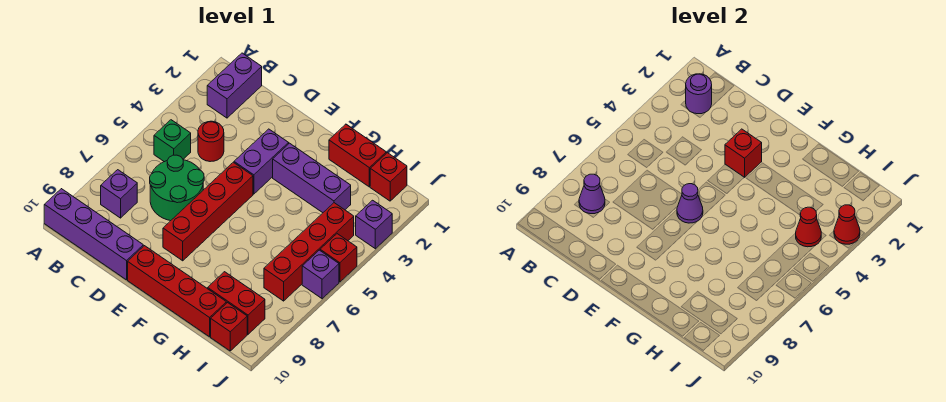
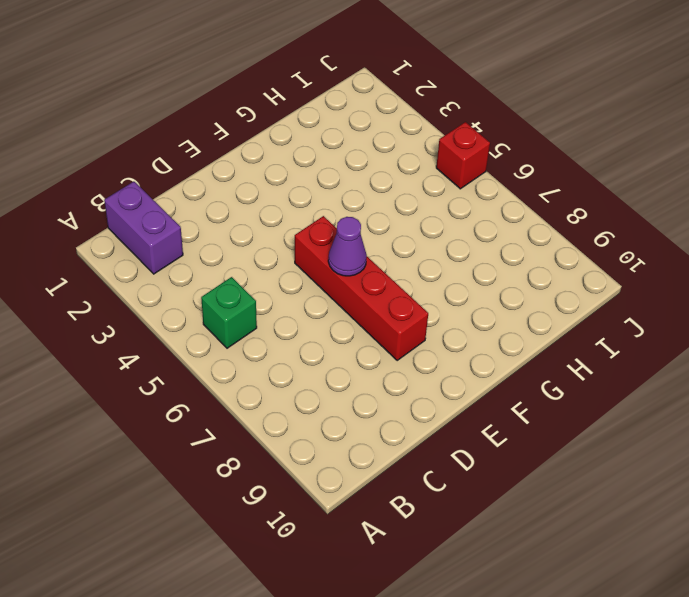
none -> purple 1x4 brick [44,189,143,280]
none -> purple 1x1 brick [101,170,137,218]
none -> red 1x1 round brick [198,121,224,162]

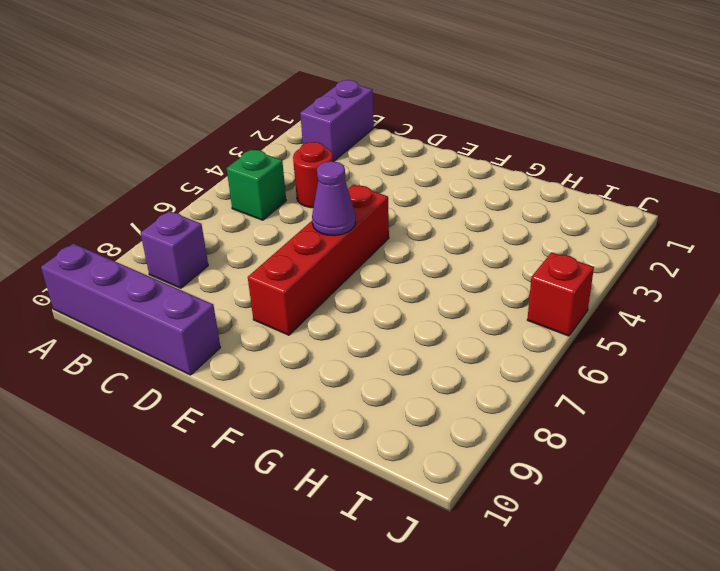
none -> green 2x2 round brick [150,155,204,221]
none -> purple 1x2 brick [234,129,289,194]
none -> red 1x4 brick [128,246,226,337]

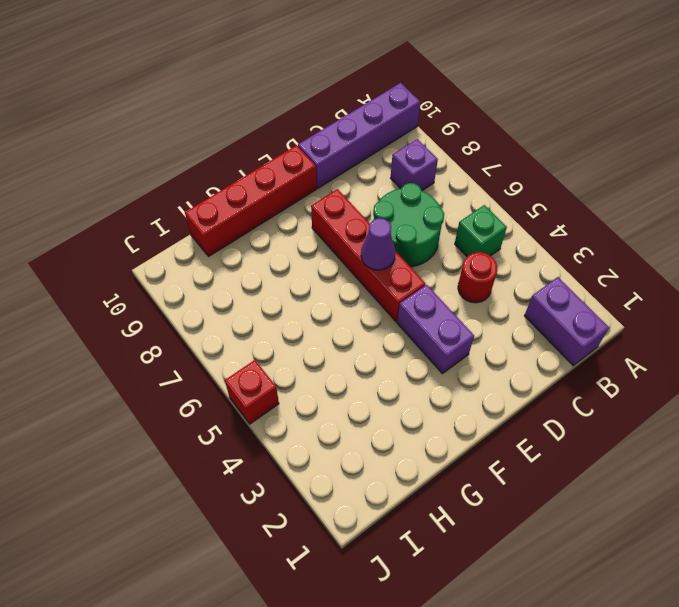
none -> purple 1x3 brick [273,143,351,213]
none -> red 1x2 brick [329,124,386,187]
none -> red 1x2 brick [208,272,265,334]

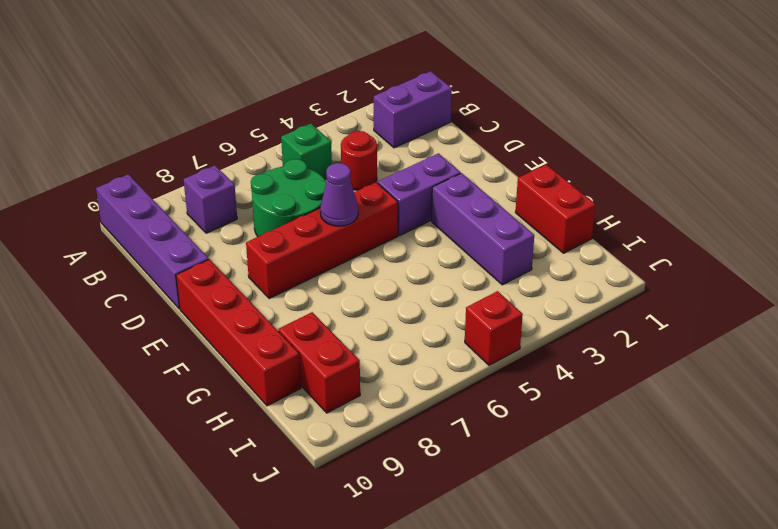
none -> red 1x1 brick [370,153,407,201]
none -> red 1x4 brick [264,203,354,301]
none -> red 1x1 brick [211,303,247,351]

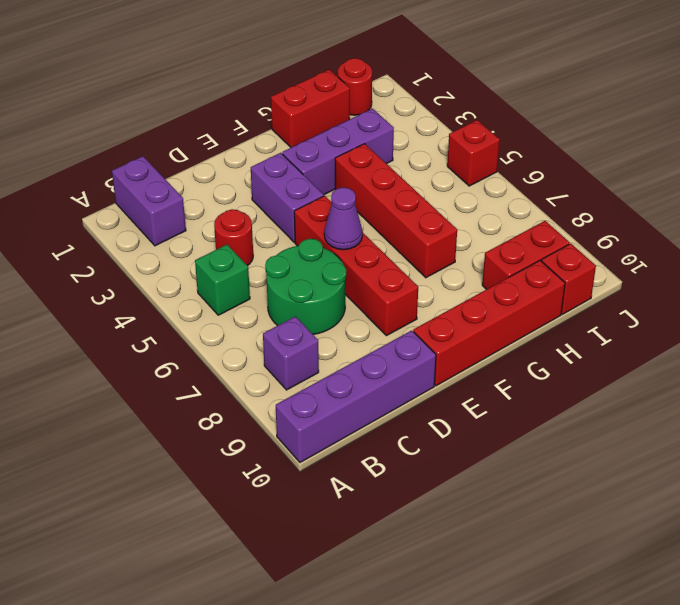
red 1x4 brick [335,144,457,278] -> red 1x4 brick moved to [264,203,354,301]
red 1x1 round brick [338,58,372,115] -> red 1x1 brick [370,153,407,201]
none -> purple 1x1 brick [356,200,392,249]
none -> purple 1x1 brick [302,250,339,299]
none -> purple 1x1 round brick [686,74,712,114]

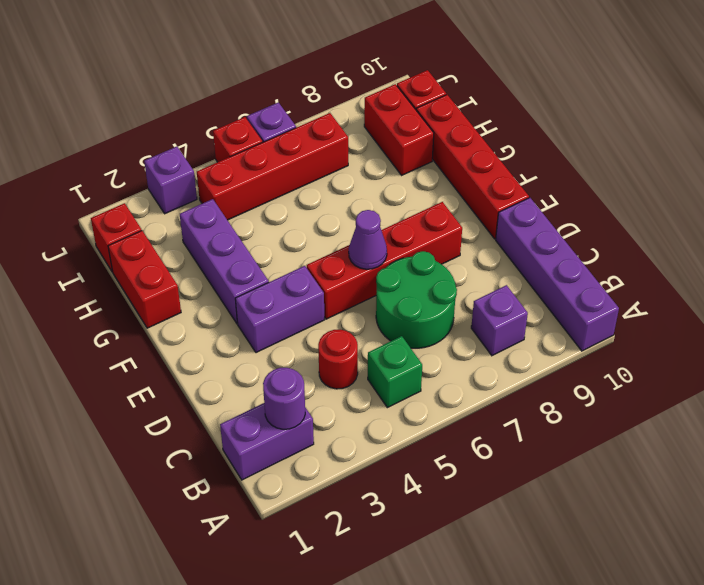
none -> purple 1x1 cone [579,174,605,214]
none -> red 1x1 brick [725,129,762,177]
none -> red 1x1 cone [796,207,821,247]

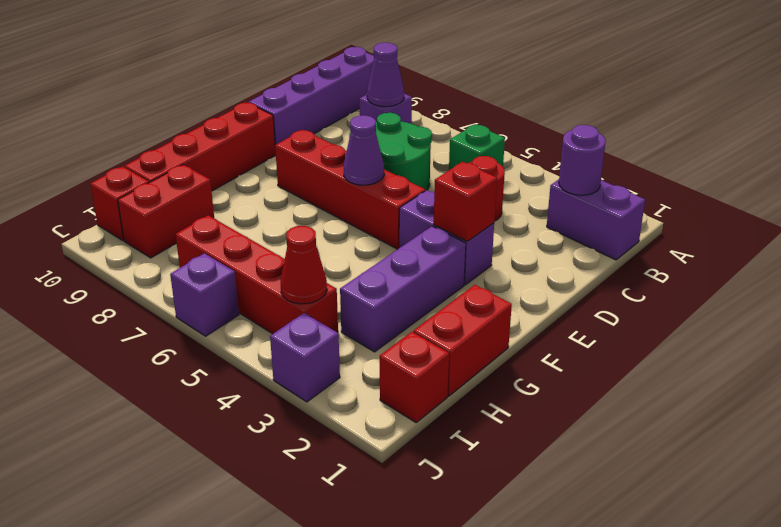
none -> red 1x1 brick [320,234,357,282]
none -> red 1x1 cone [834,205,860,244]

